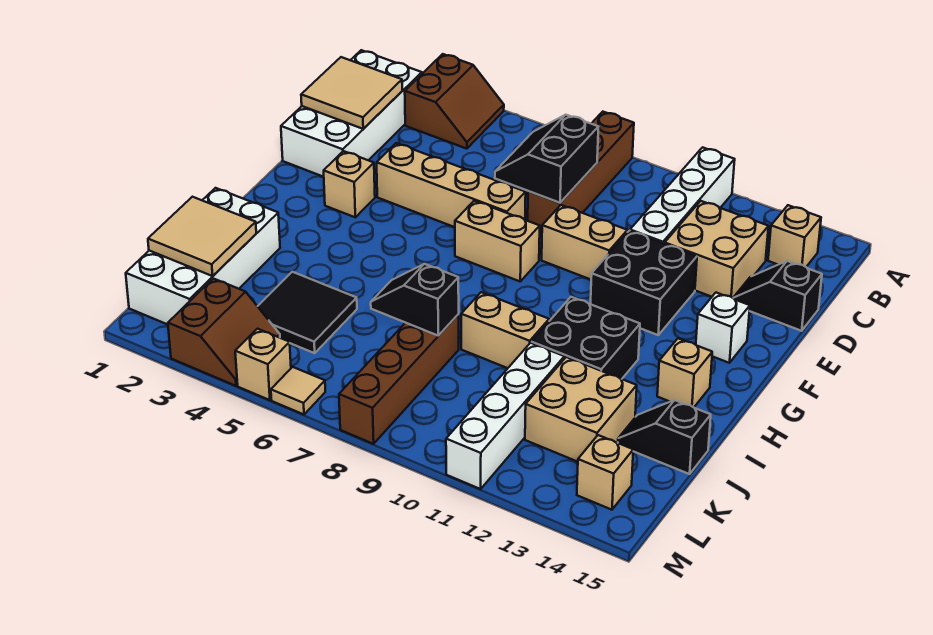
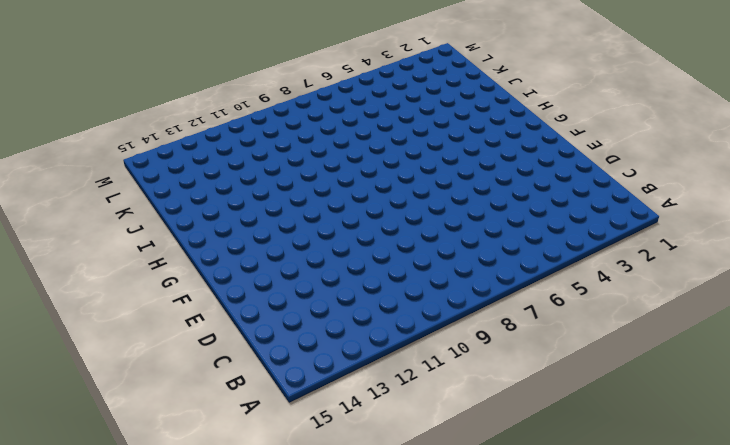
none -> brown 2x2 slope [405,54,504,149]
none -> brown 1x4 brick [528,112,634,232]
none -> white 1x4 brick [630,147,735,244]
none -> white 2x4 brick [281,50,422,177]

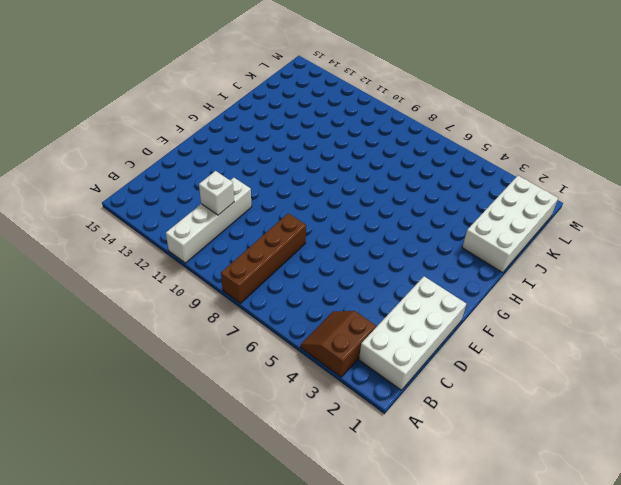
white 1x1 brick [199,171,234,215] -> white 1x1 brick moved to [696,293,750,363]
none -> tan 1x1 brick [768,205,821,267]
none -> tan 2x2 brick [665,201,768,298]
none -> black 1x2 slope [733,261,822,331]
none -> tan 1x4 brick [377,143,526,227]

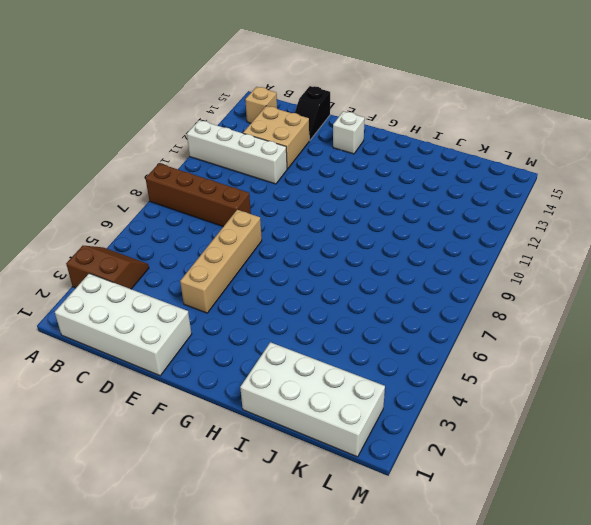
none -> tan 1x2 brick [542,205,627,280]
none -> black 2x2 brick [591,231,697,335]
none -> tan 1x1 brick [324,151,375,217]
none -> tan 1x2 brick [455,201,540,281]

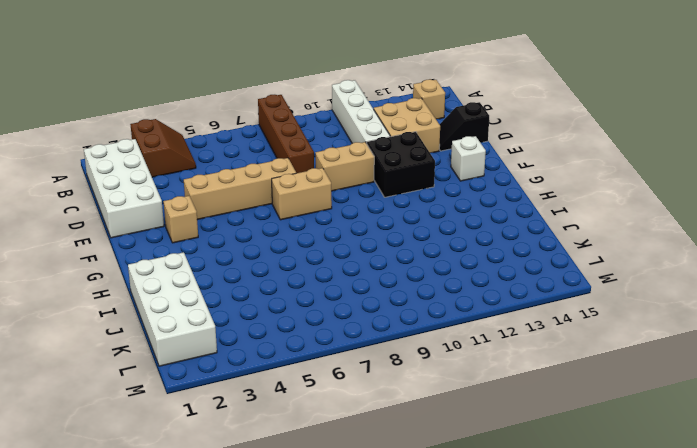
none -> black 2x2 brick [531,297,640,379]
none -> tan 1x1 brick [657,338,712,407]
none -> tan 1x2 brick [461,292,549,368]
none -> black 2x2 tile [258,272,357,353]

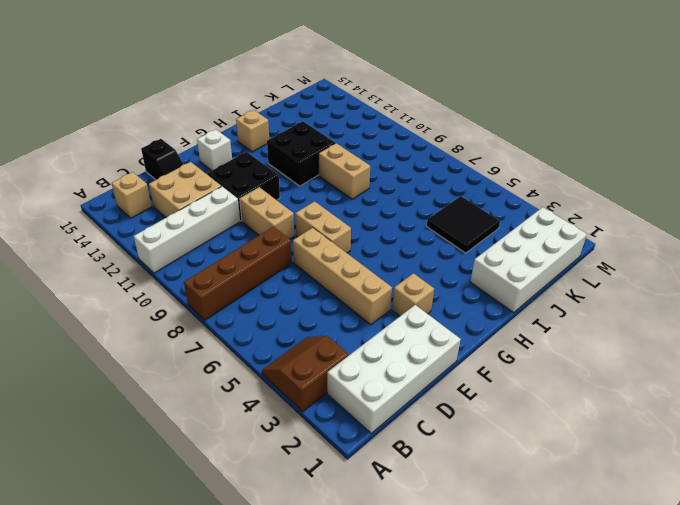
none -> brown 1x4 brick [339,314,459,444]
none -> white 1x4 brick [446,343,564,489]
none -> tan 2x2 brick [525,357,637,462]
none -> black 1x2 slope [618,400,711,474]

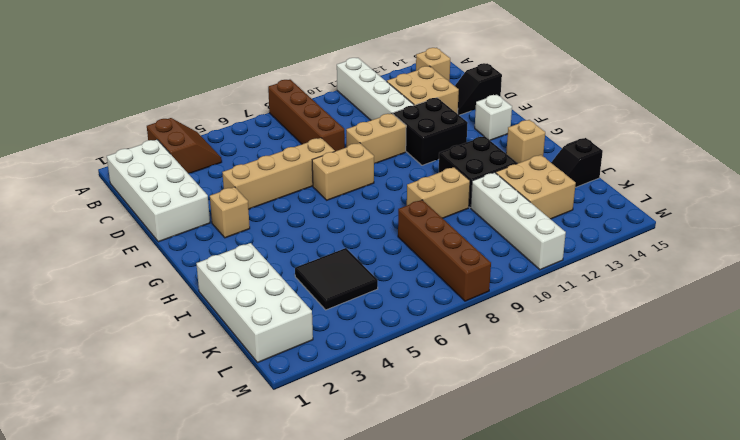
none -> brown 2x2 slope [168,279,280,386]
none -> tan 1x1 brick [577,435,633,510]
none -> tan 1x1 brick [235,329,291,400]
none -> tan 1x1 tile [271,367,325,414]

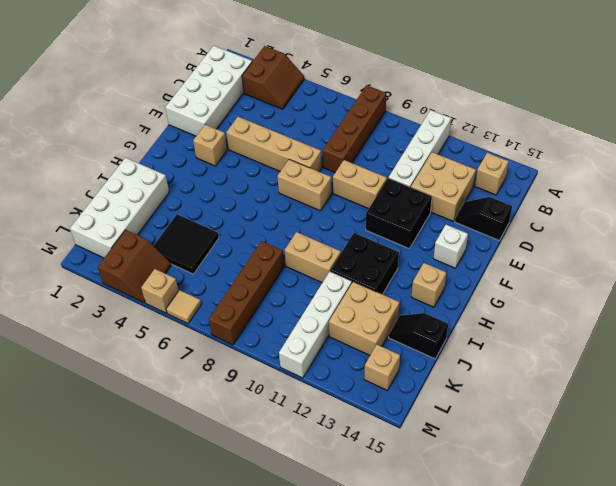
none -> tan 2x2 tile [301,57,402,129]
none -> black 2x2 slope [495,115,598,203]
none -> tan 2x2 tile [148,197,256,276]
none -> black 1x2 slope [371,264,459,336]

